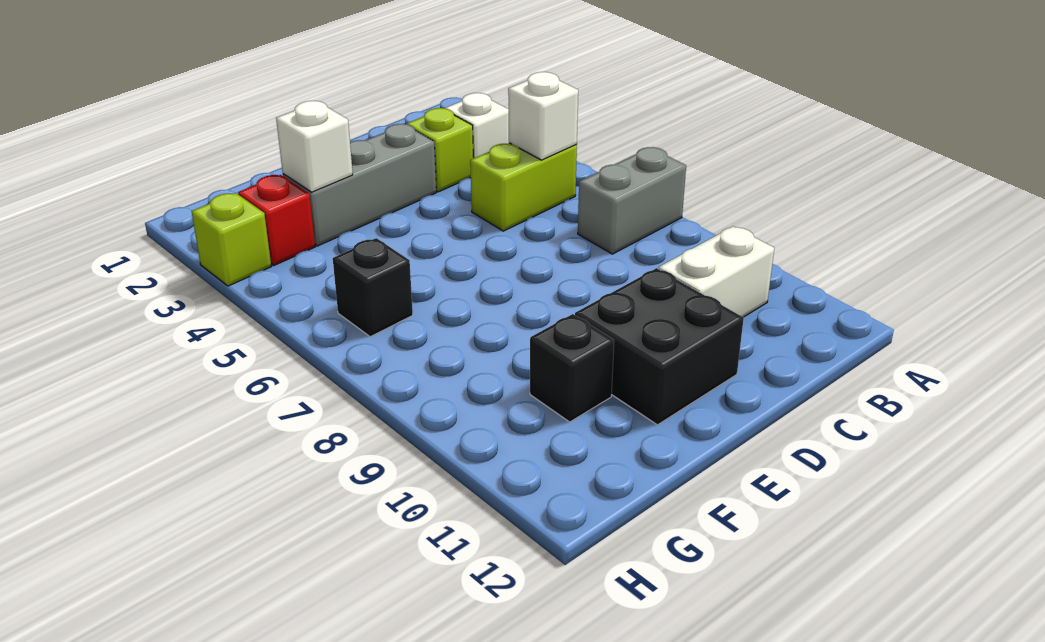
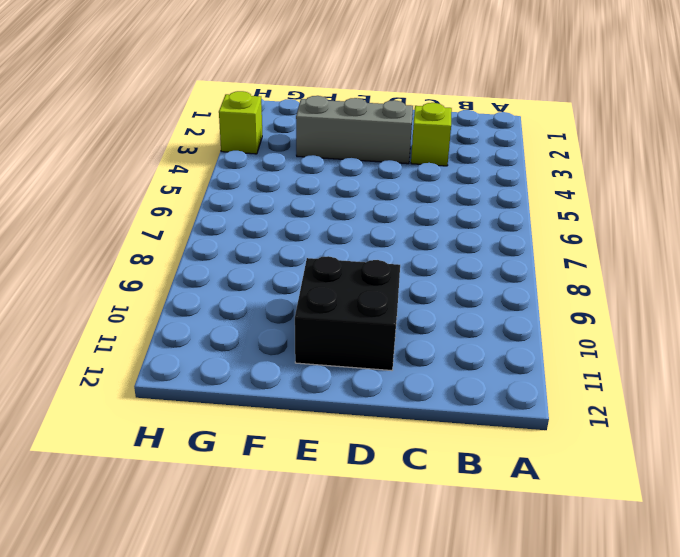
none -> grey 1x2 brick [578,147,686,254]
none -> white 1x1 brick [445,93,509,158]
none -> lime 1x2 brick [470,143,577,231]

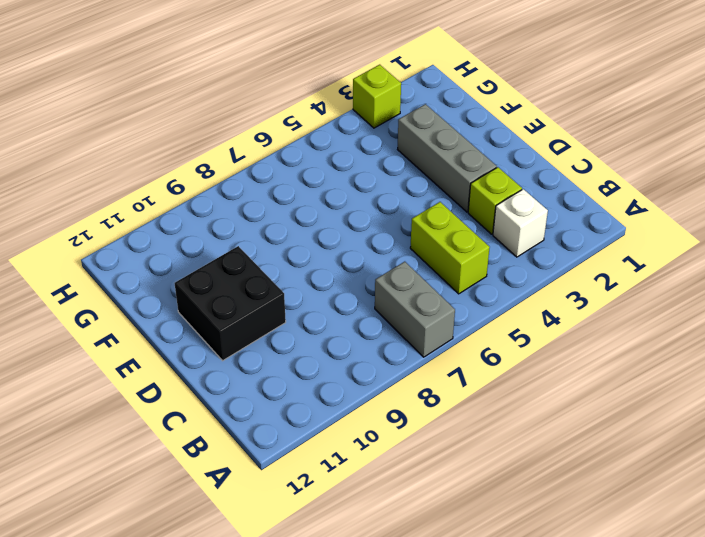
none -> white 1x2 brick [659,226,774,317]
none -> black 1x1 brick [530,314,614,422]
none -> red 1x1 brick [238,175,315,266]

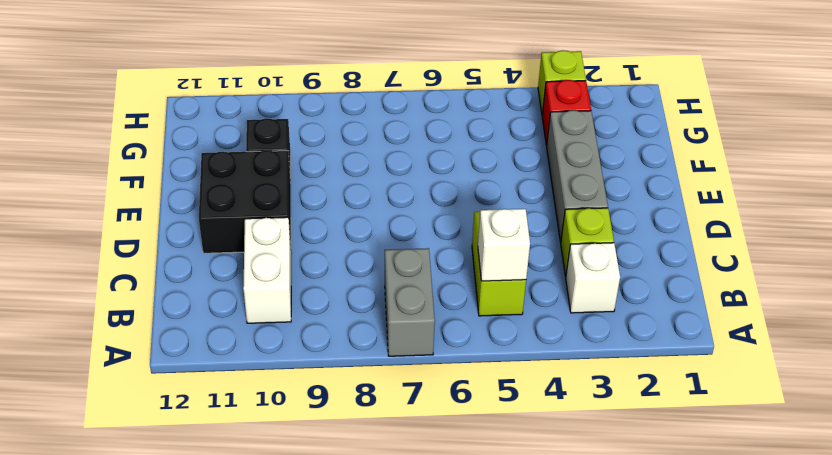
none -> black 1x1 brick [333,238,413,337]
none -> white 1x1 brick [276,101,353,192]

